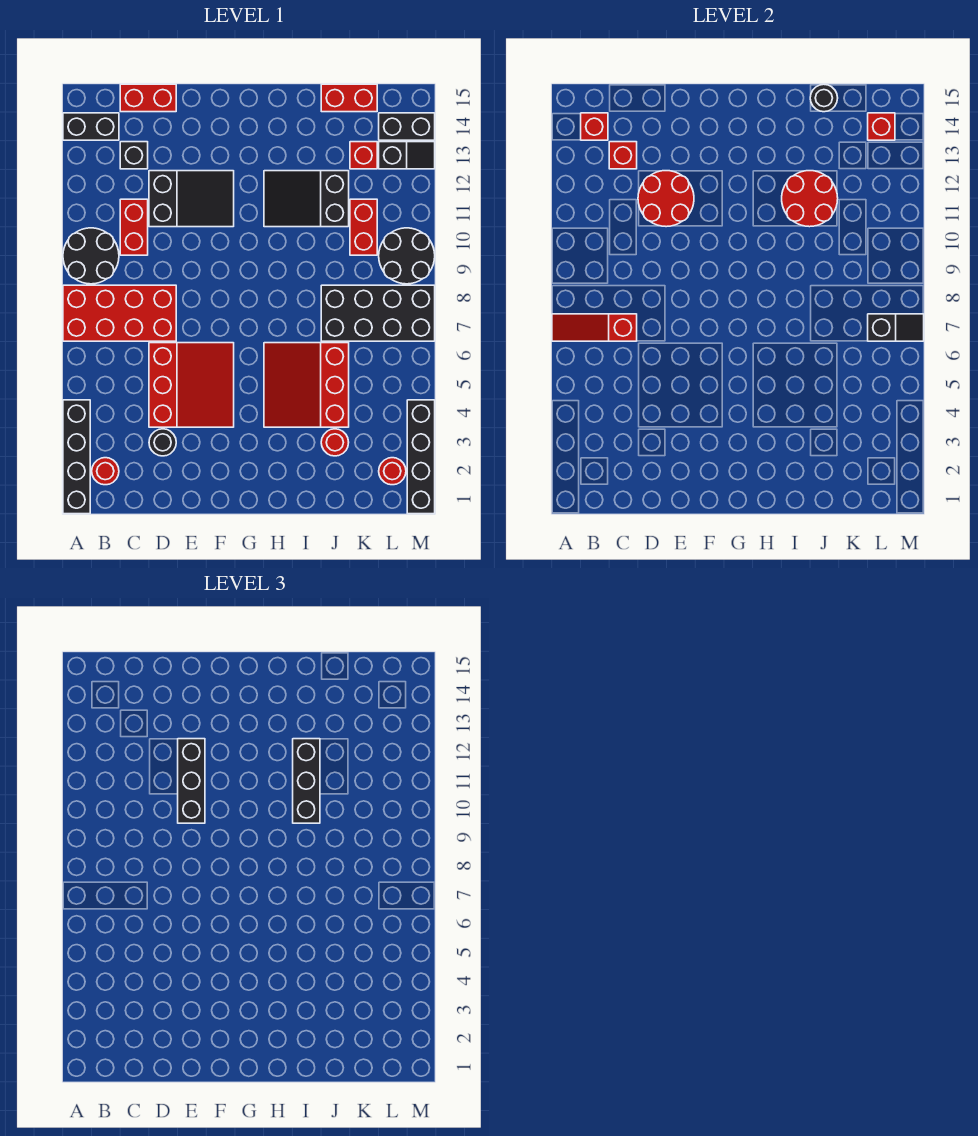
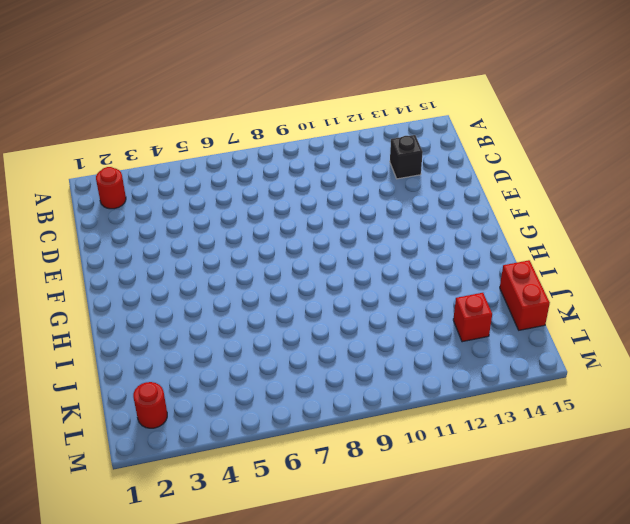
none -> black 1x4 brick [63,400,90,514]
none -> red 2x4 brick [63,285,176,341]
none -> black 2x2 round brick [63,228,119,284]
none -> black 1x2 brick [63,113,119,140]

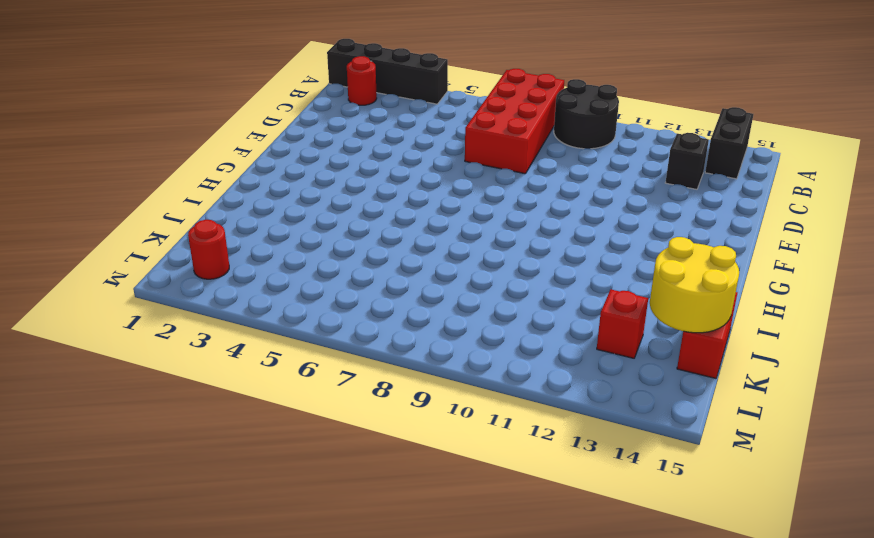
yellow 2x2 round brick [650,237,739,333] -> black 1x1 round brick [810,84,838,112]
none -> red 1x2 brick [120,199,148,255]
none -> red 1x2 brick [120,84,176,112]
none -> black 1x1 round brick [149,429,176,456]
none -> red 3x3 slope [149,343,234,427]

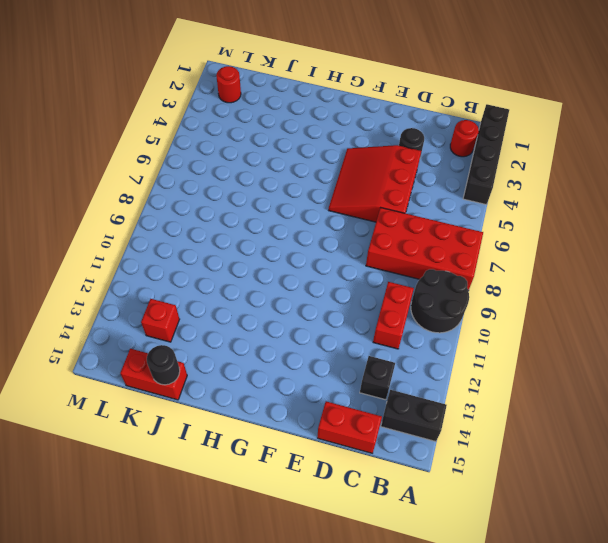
none -> black 2x3 slope [149,171,234,227]
none -> red 3x3 slope [264,343,349,427]
none -> black 2x3 slope [264,171,349,227]
none -> red 1x1 round brick [321,429,349,456]

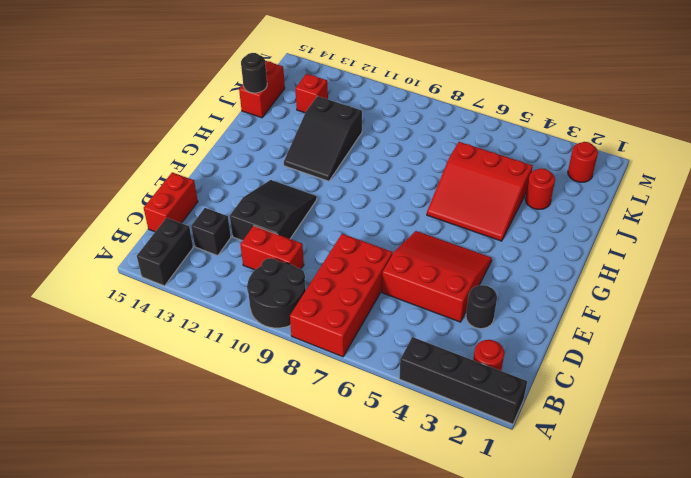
none -> black 2x4 brick [321,285,435,341]
none -> red 1x2 brick [350,199,377,255]
none -> black 2x2 round brick [379,228,435,284]
none -> black 1x2 slope [379,142,435,169]

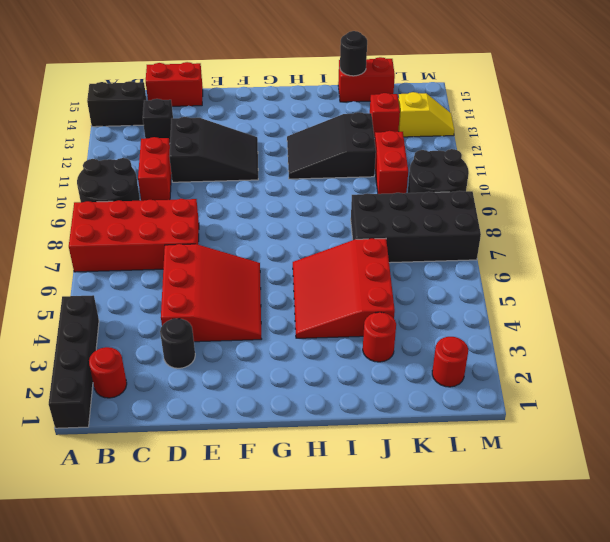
yellow 1x2 slope [398,92,454,137] -> black 1x2 slope [379,142,435,169]
none -> black 1x2 brick [379,113,435,140]
none -> black 1x4 brick [407,400,435,514]
none -> red 1x3 slope [552,314,637,341]
none -> red 1x1 brick [581,113,608,140]

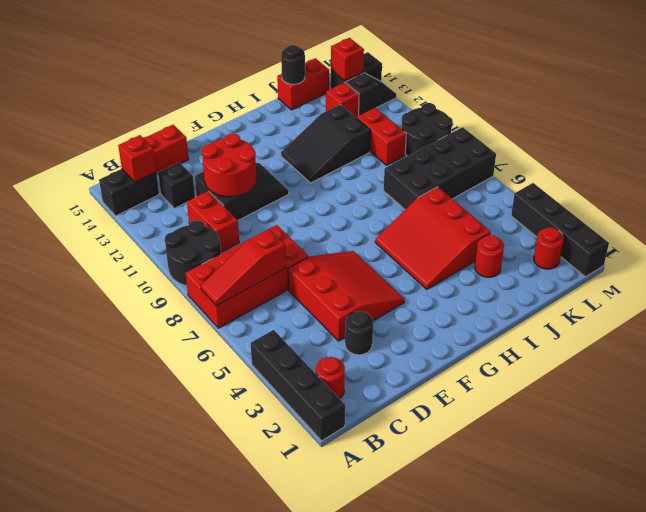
none -> red 1x1 brick [609,142,637,169]
none -> red 2x2 round brick [782,171,838,227]
none -> black 1x2 slope [868,314,924,341]
none -> black 1x3 brick [178,739,205,823]

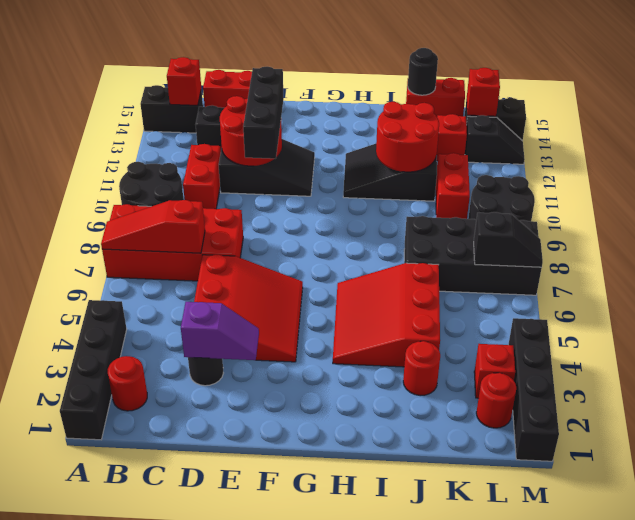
purple 1x2 slope [181,302,259,360] -> none
red 1x1 brick [474,344,515,398] -> red 1x1 brick moved to [609,142,637,169]
none -> black 1x3 brick [293,739,320,823]

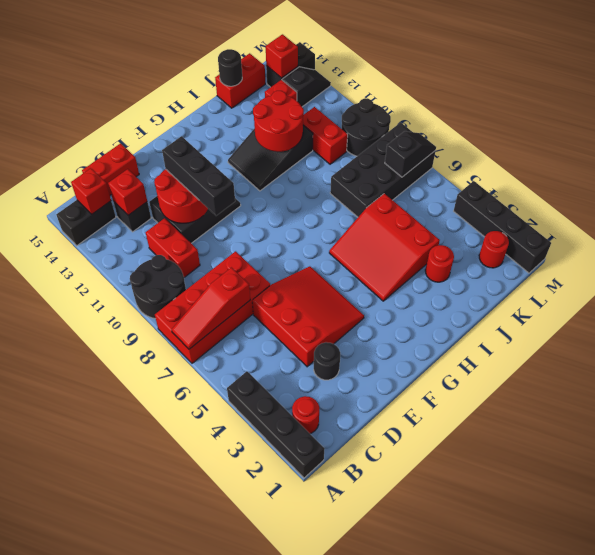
none -> black 1x3 brick [293,739,320,823]

